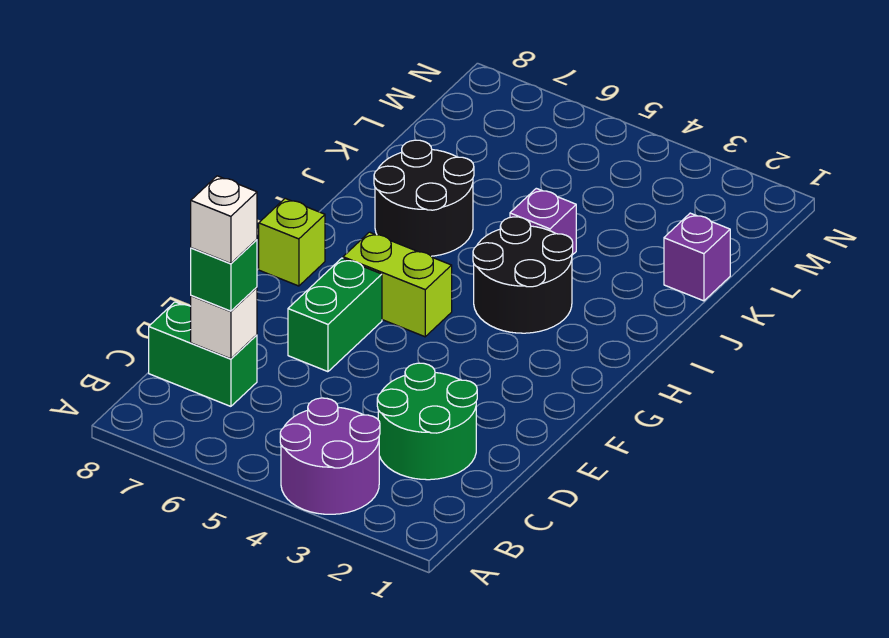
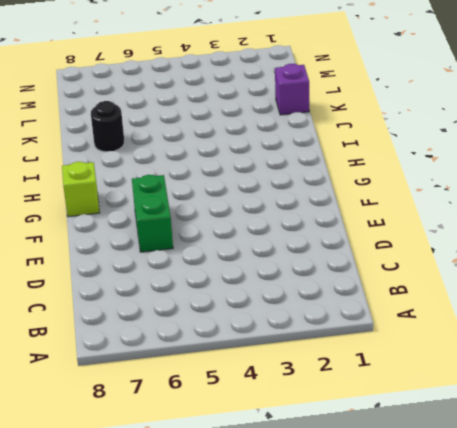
black 1x1 round brick [91,101,124,152] -> black 2x2 round brick [374,140,474,256]
none -> purple 2x2 round brick [280,398,380,514]
none -> green 2x2 round brick [377,363,477,480]
none -> green 1x2 brick [149,302,257,406]

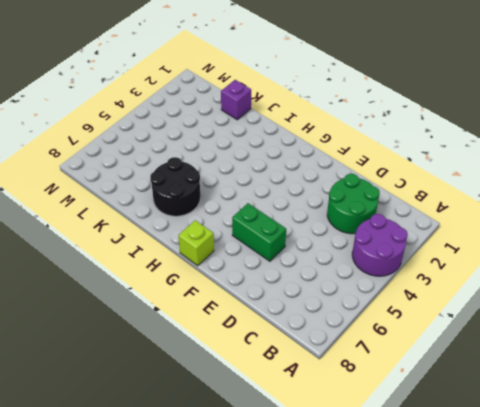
none -> green 1x2 brick [149,302,257,406]
none -> lime 1x2 brick [343,232,452,337]
none -> black 2x2 round brick [473,217,573,333]

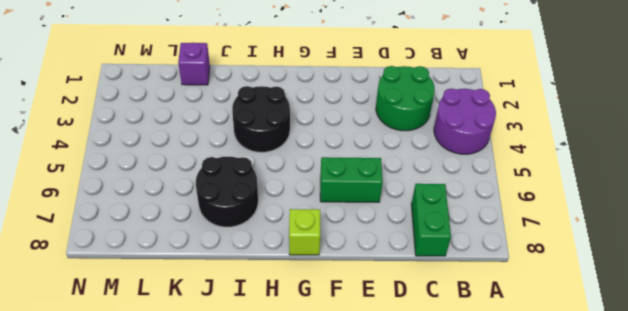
none -> lime 1x2 brick [343,232,452,337]
none -> purple 1x1 brick [510,188,576,255]
none -> white 1x1 brick [191,287,257,359]

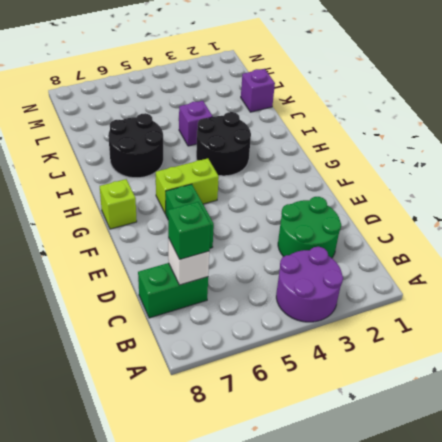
none -> white 1x1 brick [191,176,257,263]

